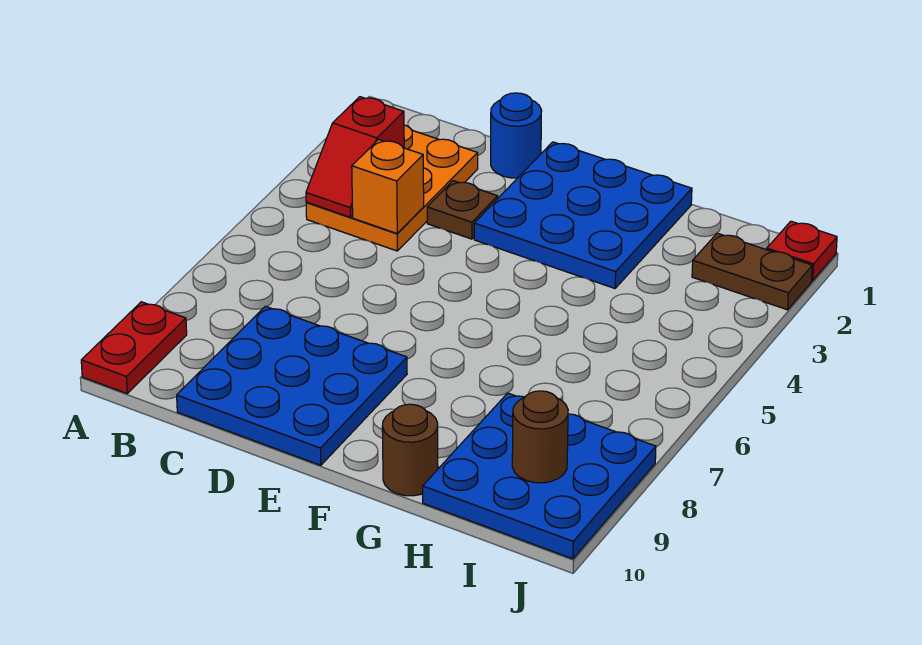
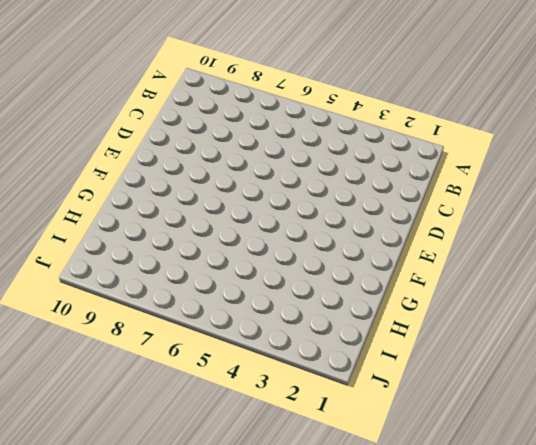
none -> red 1x2 plate [81,302,187,393]
none -> orange 2x3 plate [306,125,478,251]
none -> blue 3x3 plate [177,306,407,465]

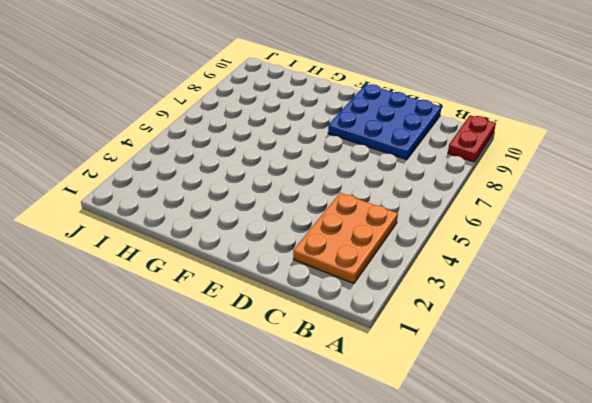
none -> blue 1x1 round brick [491,93,542,178]
none -> brown 1x1 plate [427,181,498,239]
none -> blue 3x3 plate [474,142,692,288]

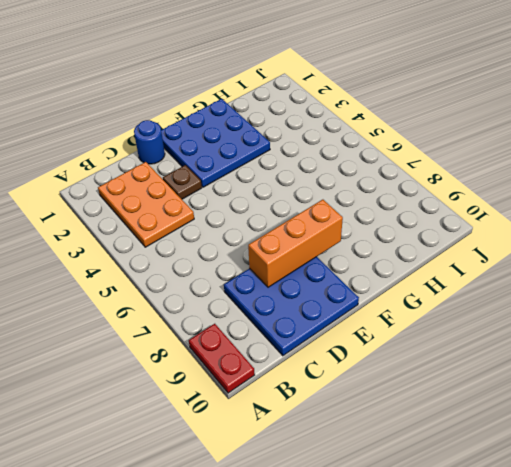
orange 1x3 brick [248,200,343,287] -> none
none -> brown 1x1 round brick [382,404,438,496]
none -> blue 3x3 plate [423,393,656,559]
none -> brown 1x2 plate [692,233,812,310]

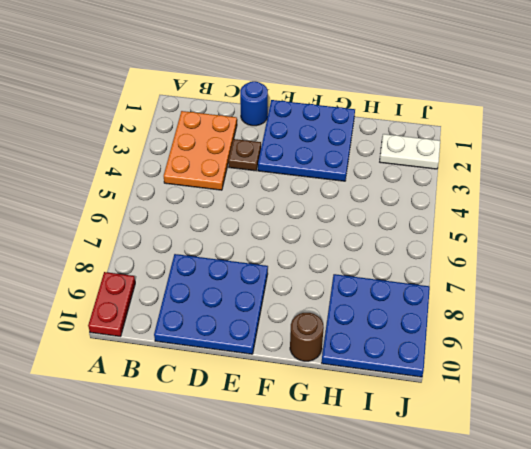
white 1x2 plate [380,134,440,169] -> brown 1x2 plate [692,233,812,310]
none -> red 1x1 plate [767,221,837,281]
none -> red 1x2 slope [306,97,404,217]
none -> orange 1x1 brick [352,139,424,233]

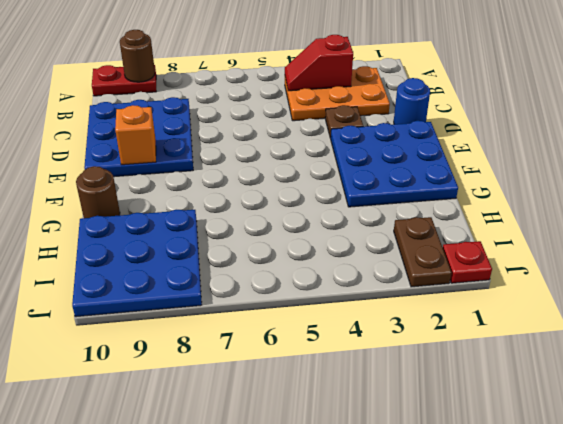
brown 1x1 round brick [120,30,155,82] -> brown 1x1 round brick moved to [512,391,568,483]
orange 1x1 brick [115,105,156,165] -> orange 1x1 brick moved to [352,139,424,233]

